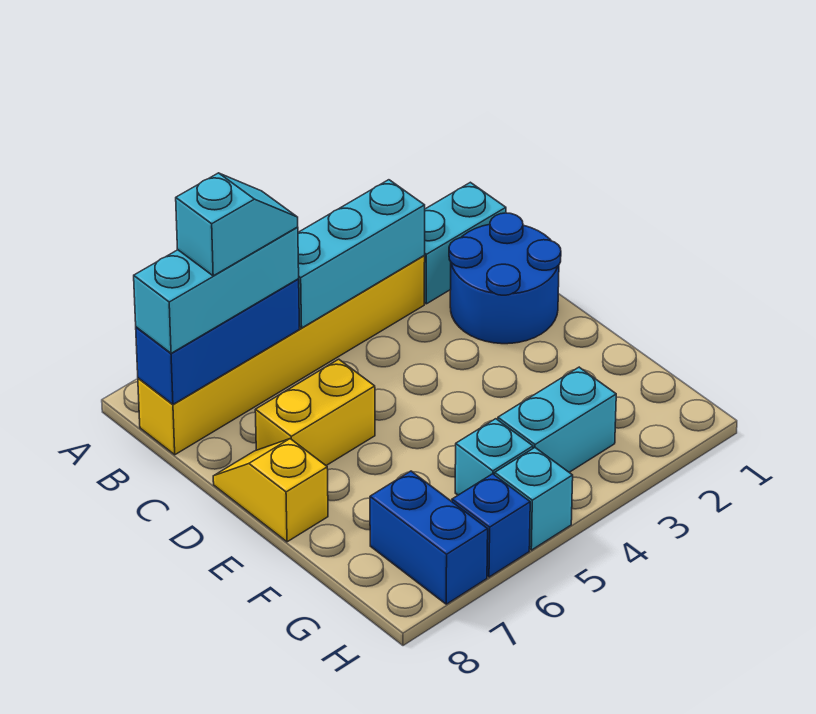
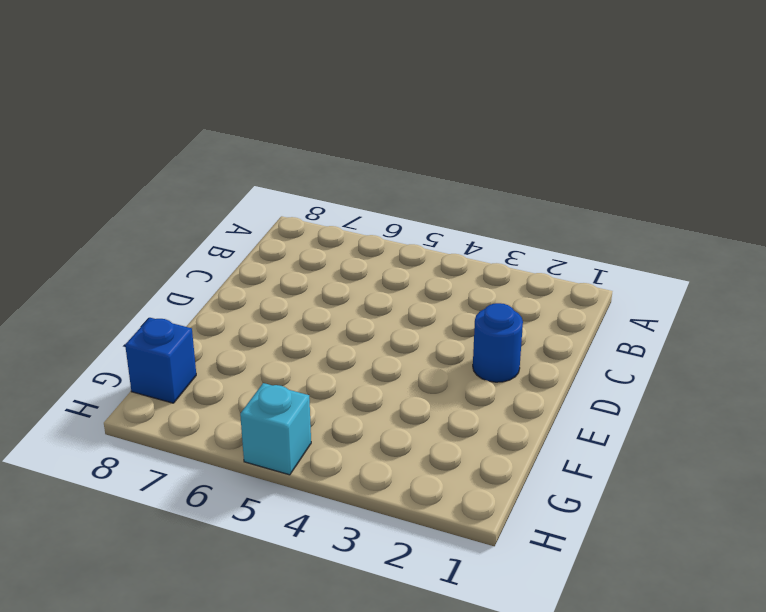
blue 1x1 round brick [473,303,523,382] -> blue 2x2 round brick [449,213,561,344]
blue 1x1 brick [125,318,196,403] -> blue 1x1 brick moved to [452,474,530,577]
none -> cyan 1x2 brick [424,182,506,304]
none -> yellow 1x6 brick [138,256,425,455]
none -> yellow 1x2 brick [255,359,375,465]

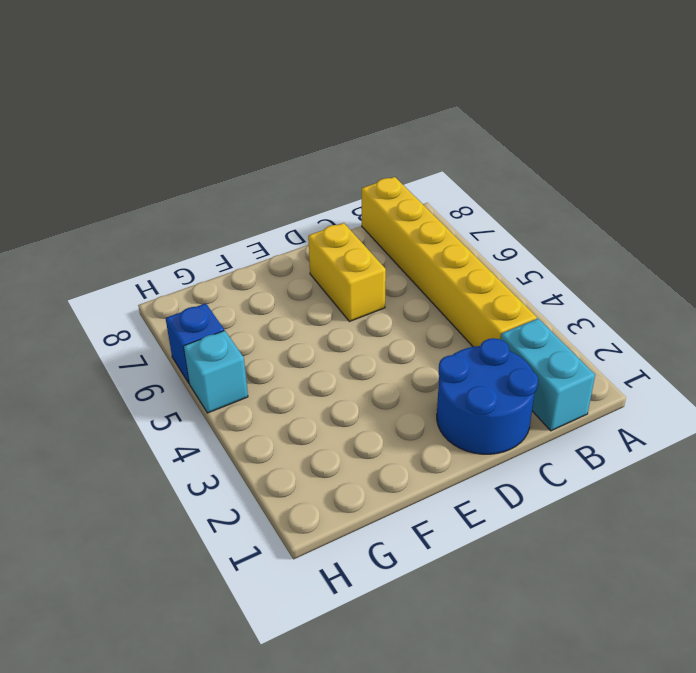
none -> yellow 1x2 slope [213,439,328,542]
none -> cyan 1x2 brick [498,367,616,472]
none -> cyan 1x1 brick [455,419,533,495]

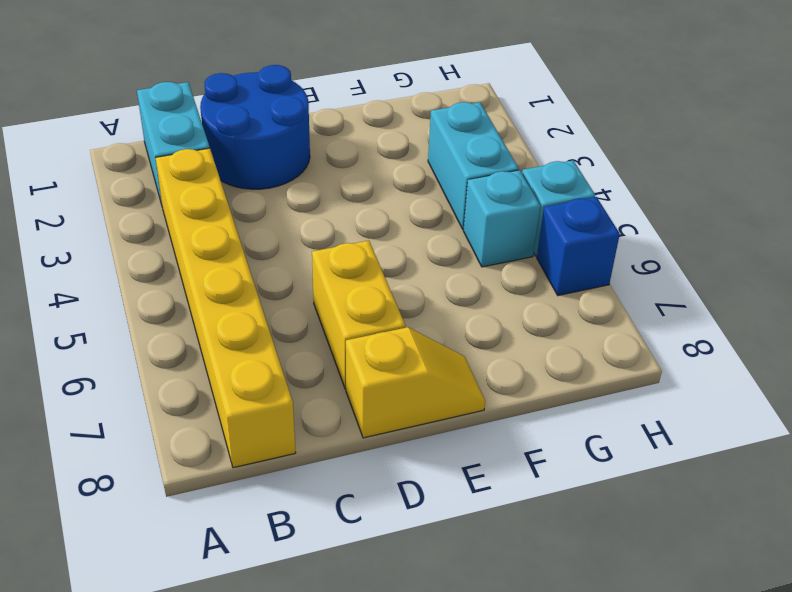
yellow 1x2 slope [346,327,485,438] -> yellow 1x2 slope turned to [213,439,328,542]
none -> blue 1x2 brick [370,471,488,604]
none -> cyan 1x3 brick [298,180,425,328]
none -> blue 1x3 brick [136,279,300,404]

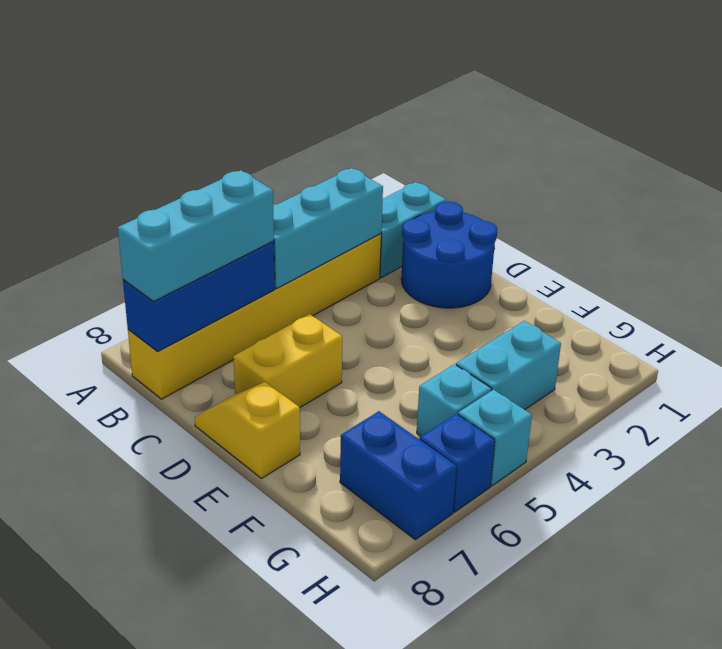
none -> cyan 1x2 slope [176,173,298,276]

